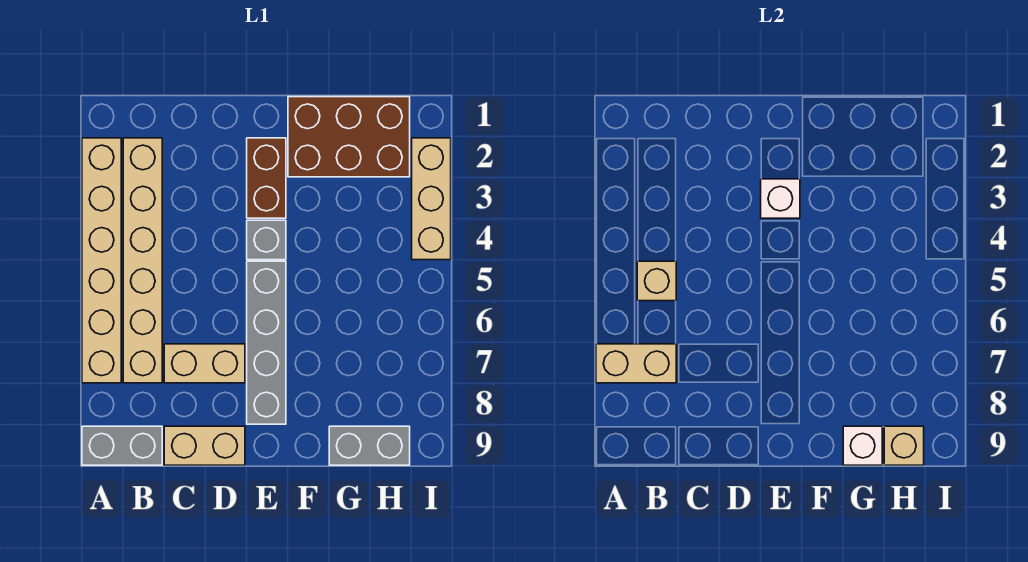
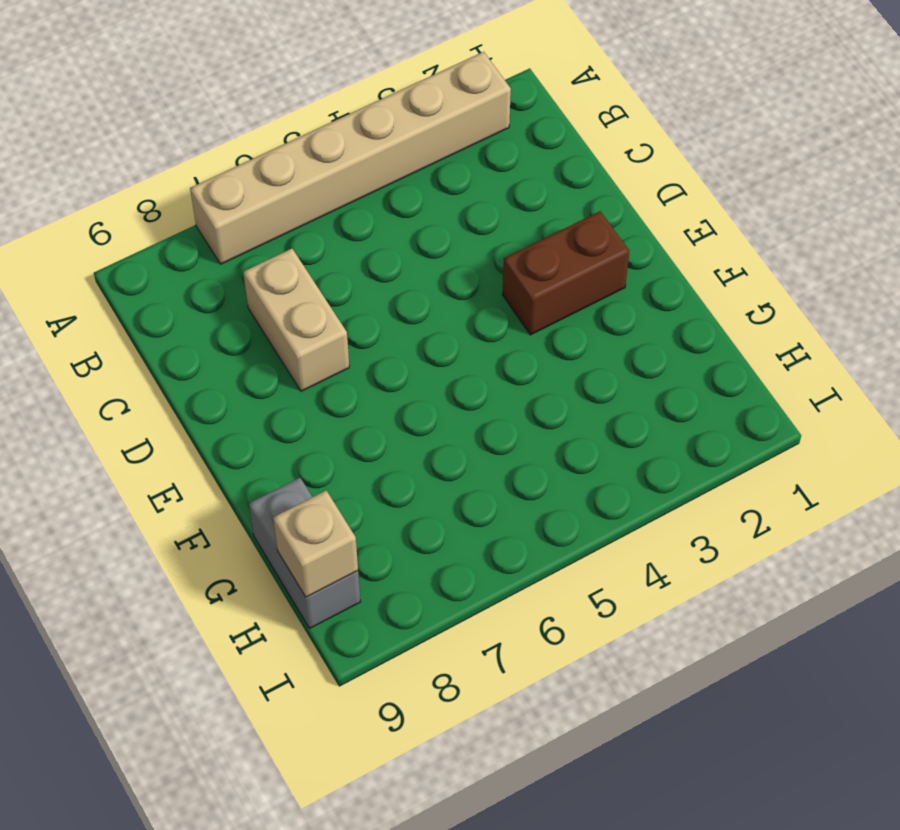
none -> grey 1x2 brick [82,426,162,465]
none -> tan 1x6 brick [123,138,162,383]
none -> tan 1x2 brick [164,426,245,465]

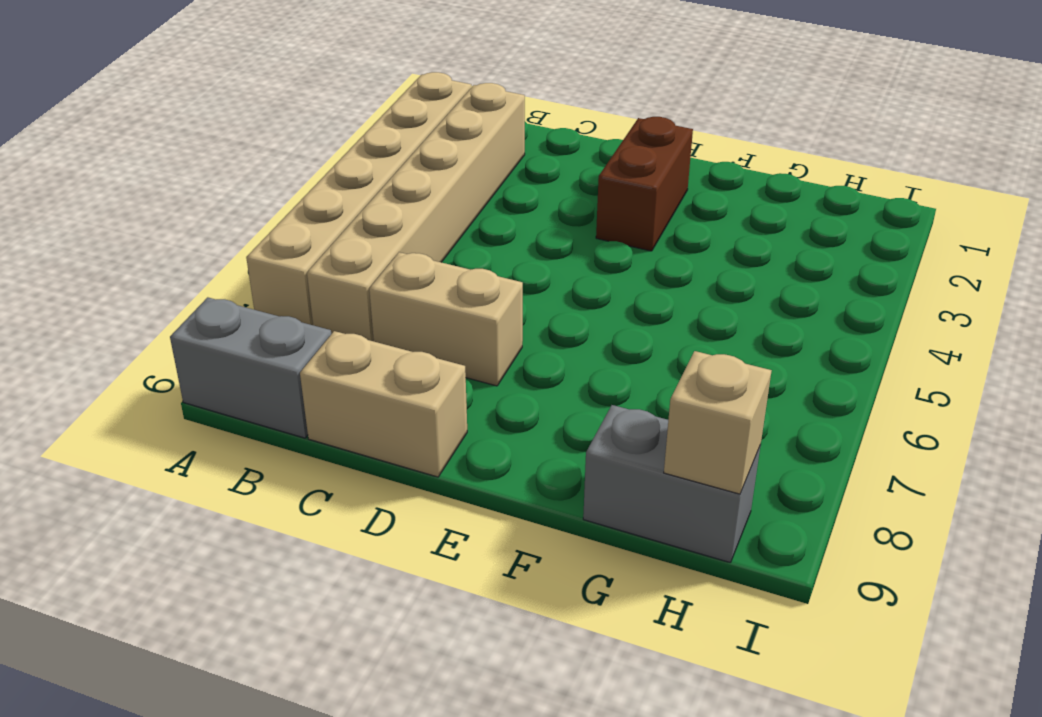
none -> grey 1x1 brick [247,220,286,260]
none -> grey 1x4 brick [247,261,286,424]
none -> brown 2x3 brick [288,97,410,177]

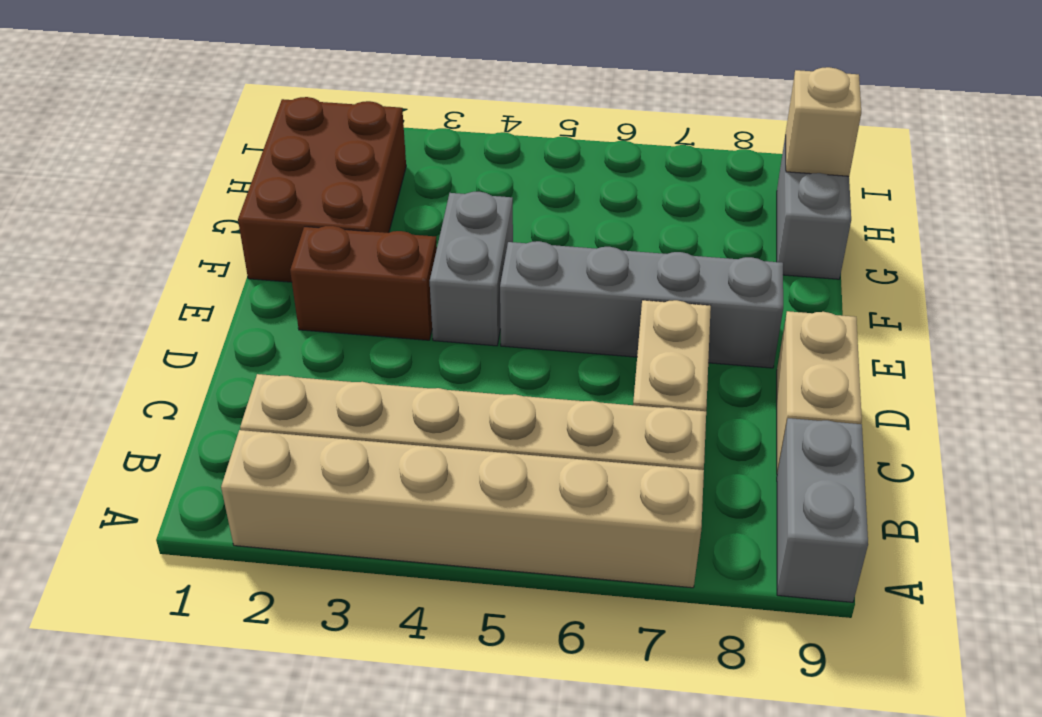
grey 1x2 brick [430,192,513,346] -> grey 1x1 brick [247,220,286,260]
none -> tan 1x3 brick [412,138,451,260]
none -> tan 1x2 brick [596,344,676,383]
none -> tan 1x1 brick [637,261,676,301]

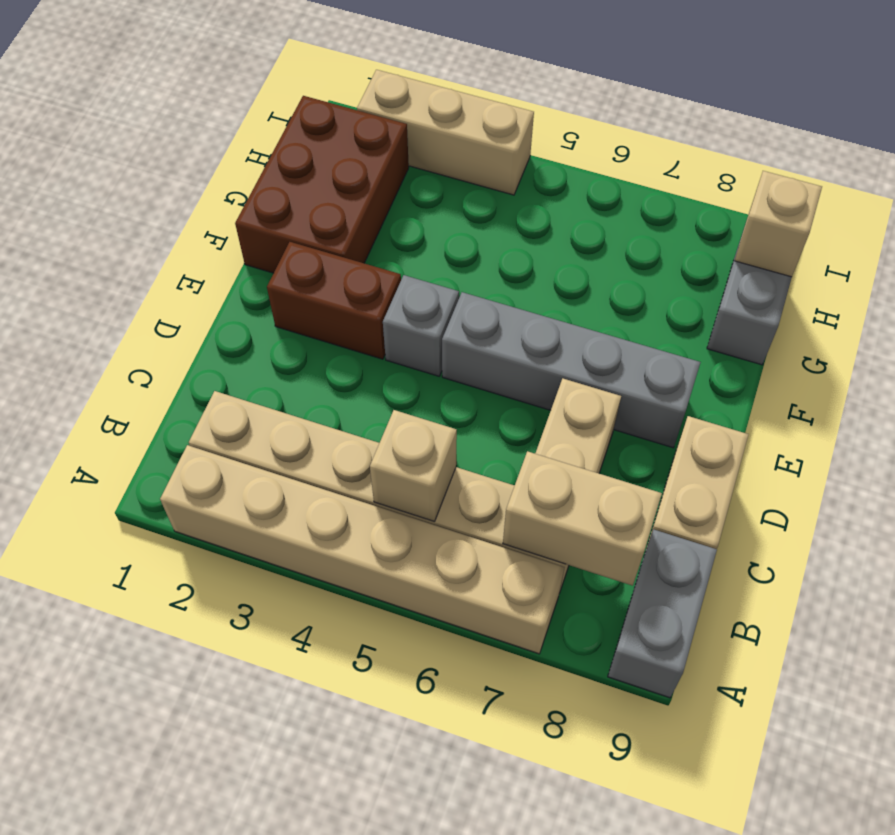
tan 1x2 brick [503,451,662,586] -> tan 1x2 brick turned to [596,344,676,383]
none -> white 1x1 brick [761,179,800,218]
none -> white 1x1 brick [843,426,882,465]

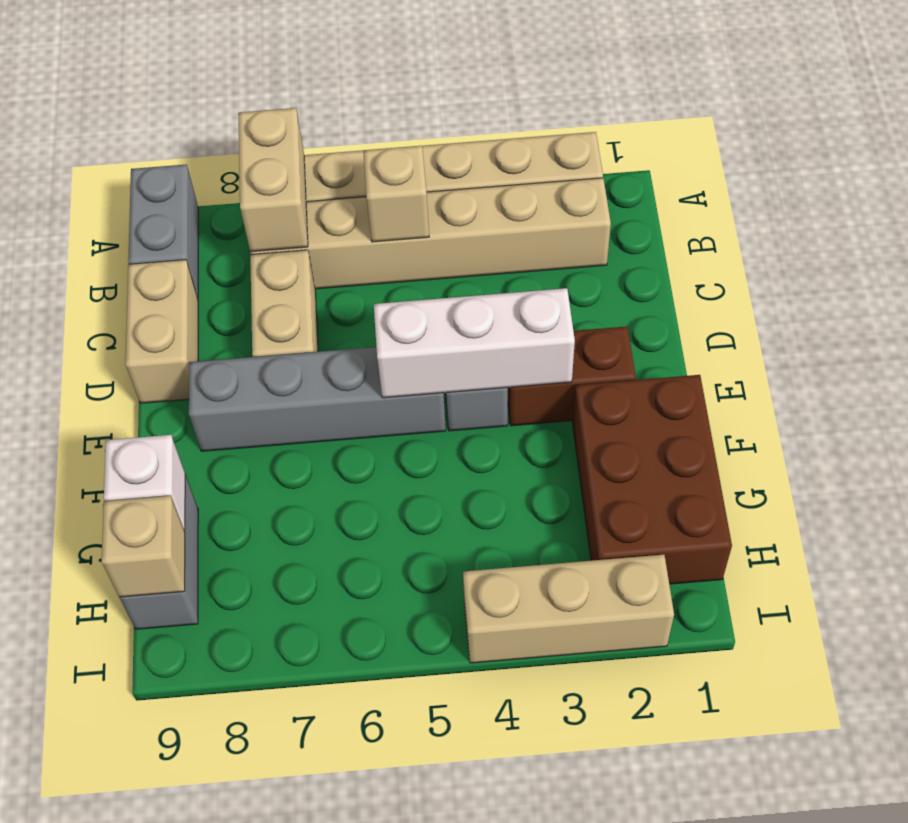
white 1x3 brick [374,288,575,398] -> white 1x1 brick [761,179,800,218]

